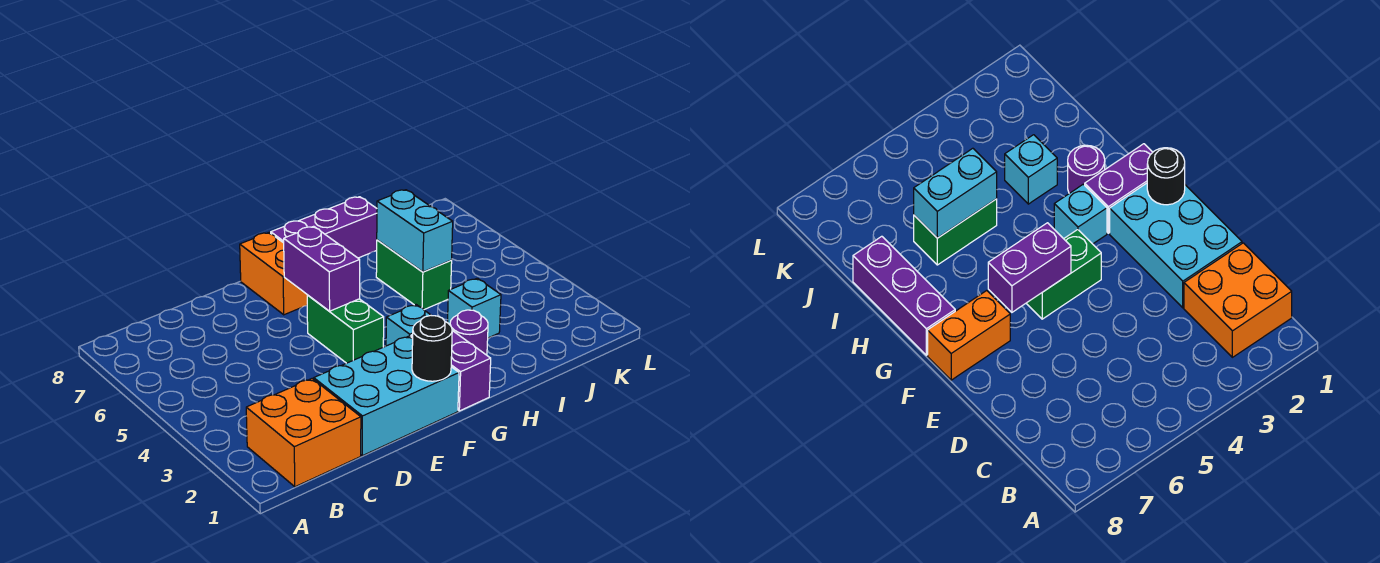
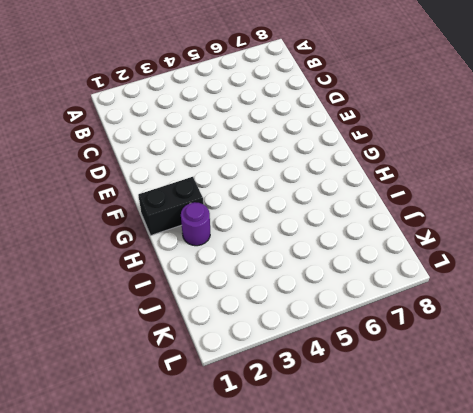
black 1x2 brick [138,177,203,235] -> purple 1x2 brick [411,331,491,411]
none -> orange 2x2 brick [246,379,361,487]
none -> cyan 2x3 brick [314,336,459,456]
none -> green 1x2 brick [307,295,384,363]

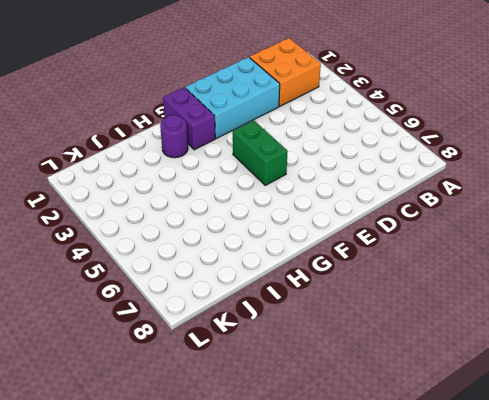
none -> orange 1x2 brick [240,233,307,315]
none -> cyan 1x1 brick [386,305,431,346]
none -> purple 1x3 brick [271,197,377,258]

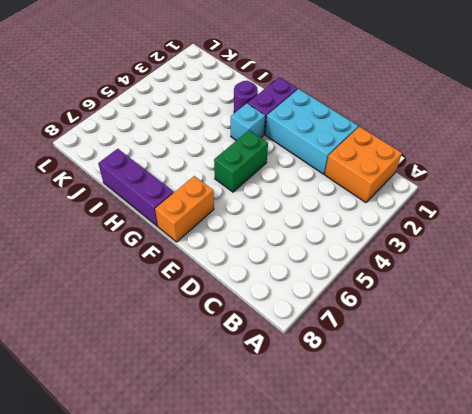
none -> cyan 1x1 brick [448,278,501,338]
none -> green 1x2 brick [376,240,452,310]
none -> black 1x1 round brick [412,316,452,381]

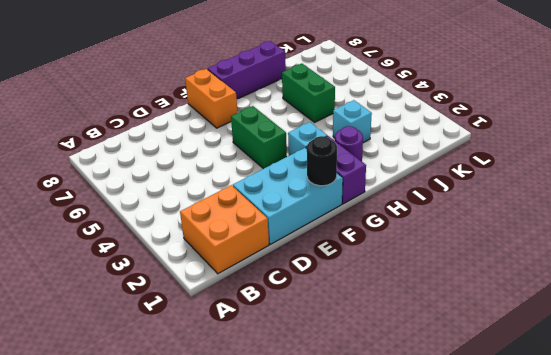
none -> purple 1x2 brick [284,226,360,311]
none -> cyan 1x2 brick [377,190,453,272]

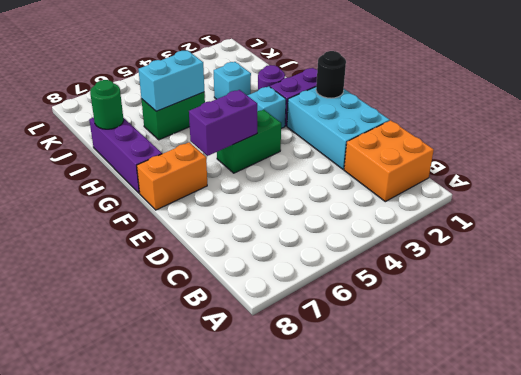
green 1x1 round brick [90,80,124,129] -> none

